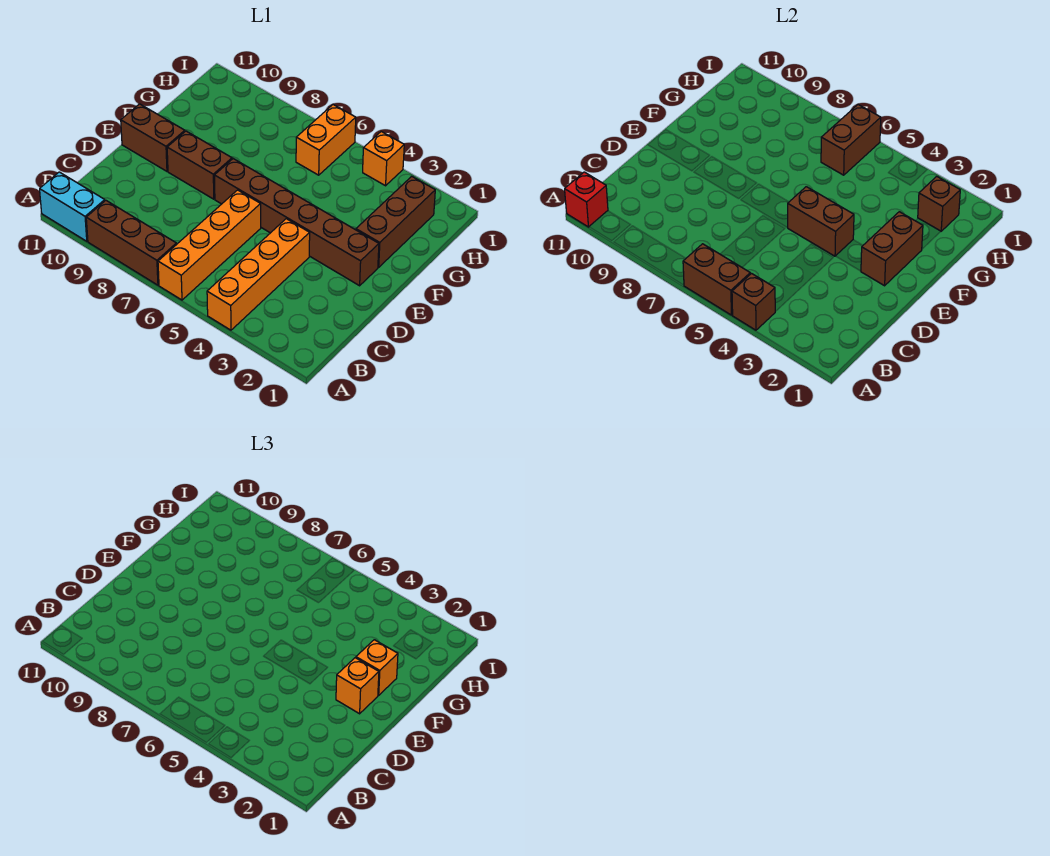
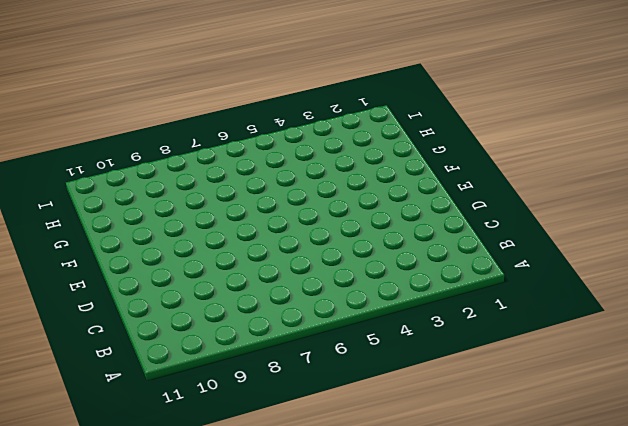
none -> orange 1x4 brick [207,219,310,330]
none -> orange 1x4 brick [158,190,261,300]
none -> brown 1x3 brick [86,201,176,285]

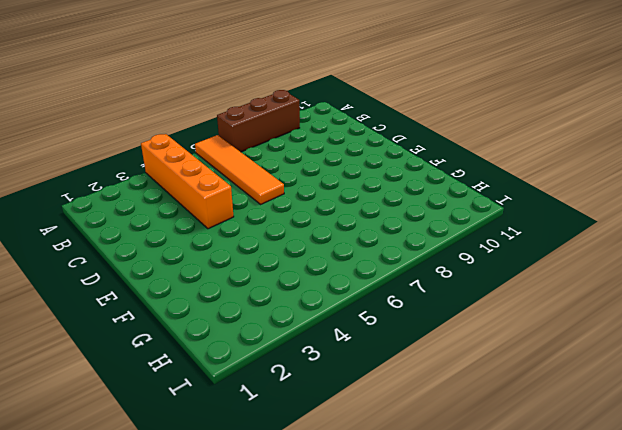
orange 1x4 tile [195,135,284,204] -> orange 1x4 brick [158,190,261,300]
none -> cyan 1x2 brick [40,172,105,241]
none -> brown 1x6 brick [214,159,379,286]
none -> brown 1x2 brick [167,131,232,199]

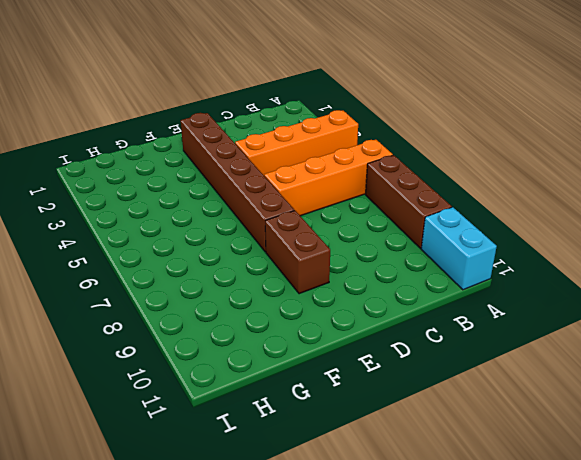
none -> brown 1x2 brick [121,104,185,171]
none -> brown 1x3 brick [356,176,435,267]
none -> orange 1x2 brick [296,105,356,175]

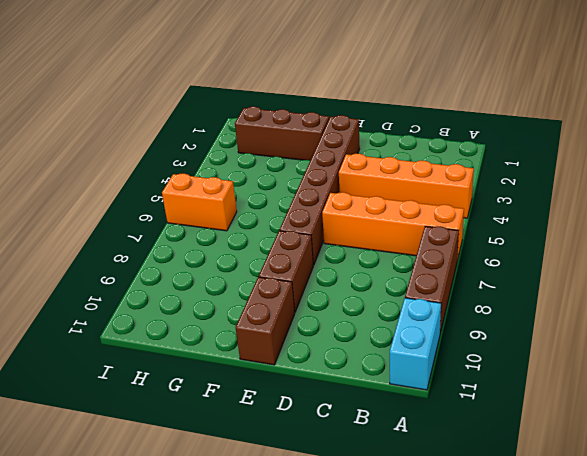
none -> orange 1x1 brick [363,132,404,186]
none -> brown 1x1 brick [732,274,775,330]
none -> brown 1x2 brick [683,244,750,315]

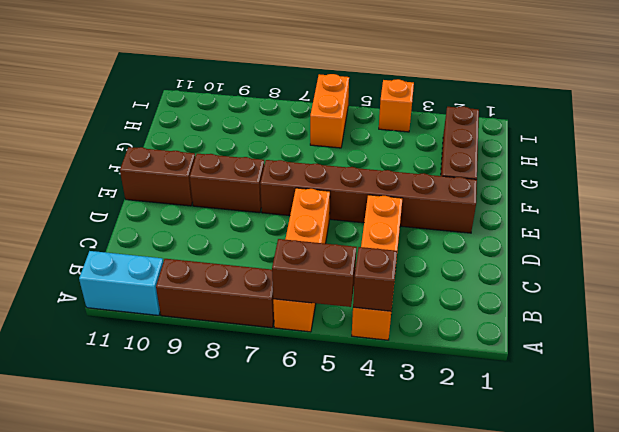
none -> red 1x1 brick [565,172,608,227]
none -> brown 1x2 brick [861,212,923,286]
none -> brown 1x2 brick [788,187,854,256]

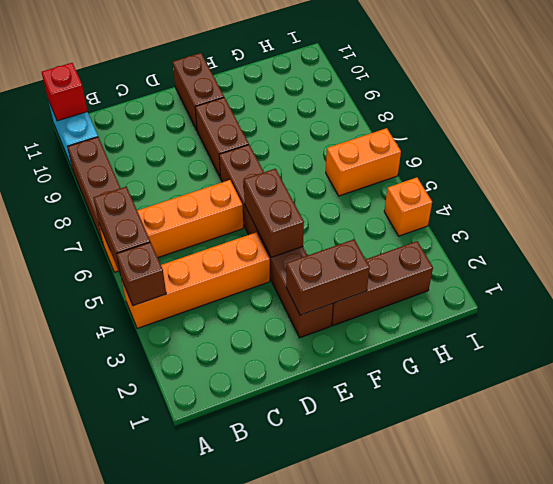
none -> brown 1x1 brick [918,176,960,231]
none -> brown 1x2 brick [821,105,881,175]
none -> orange 1x1 brick [336,658,379,714]

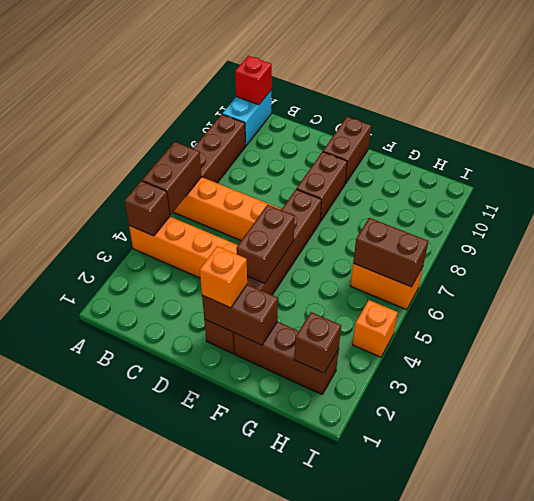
none -> orange 1x1 brick [356,640,398,695]

